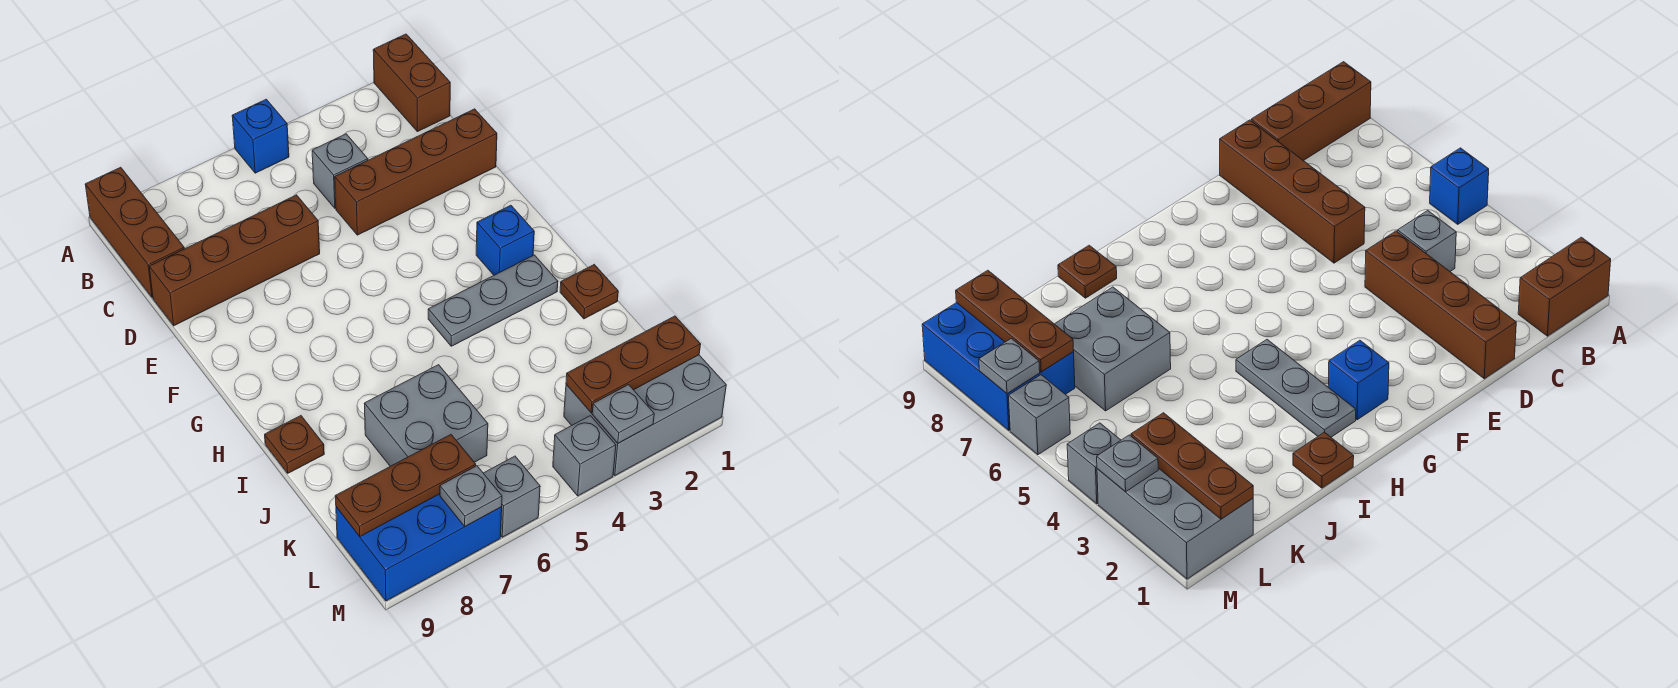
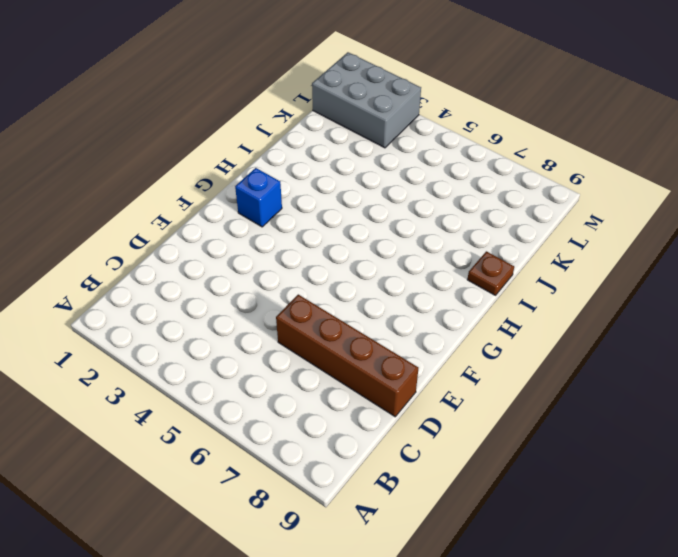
none -> brown 1x2 brick [373,34,450,132]
none -> blue 1x1 brick [232,99,289,173]
none -> brown 1x3 brick [85,167,184,298]

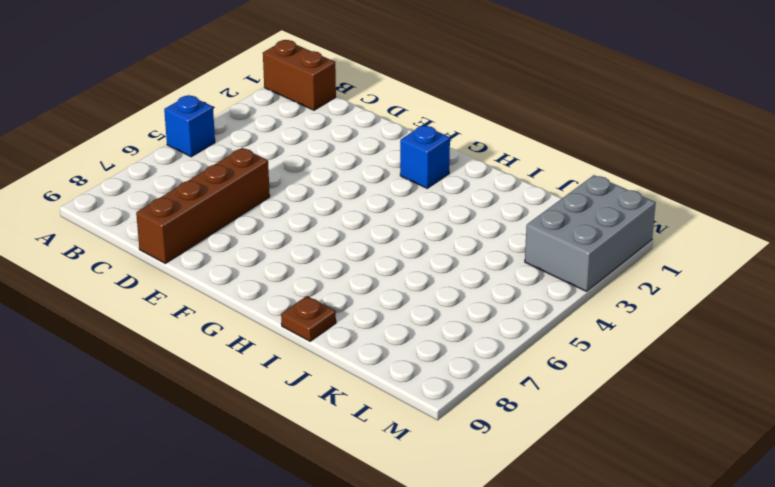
none -> brown 1x3 brick [85,167,184,298]
none -> grey 1x1 brick [312,134,368,208]
none -> brown 1x4 brick [335,109,497,235]

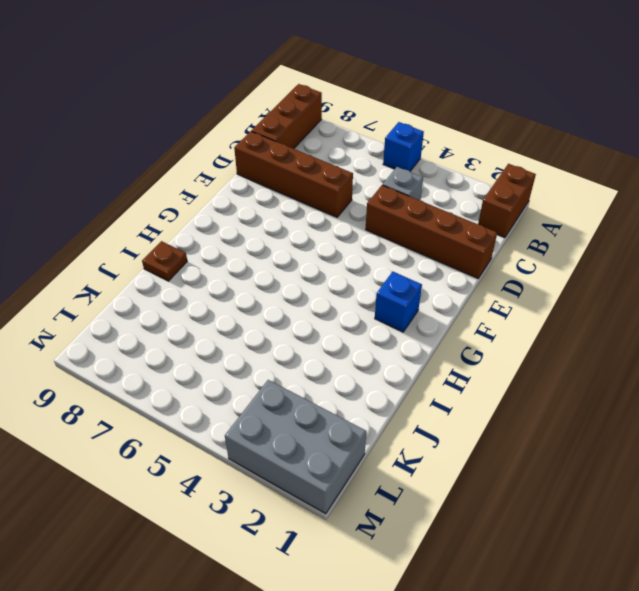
none -> grey 1x3 plate [428,255,558,346]
none -> brown 1x1 plate [560,265,618,319]
none -> grey 2x2 brick [364,365,488,466]

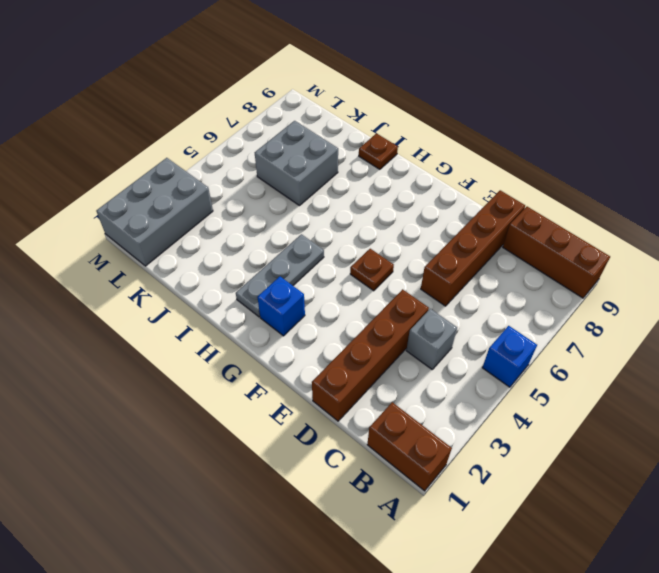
brown 1x1 plate [350,249,394,291] -> brown 1x1 plate moved to [560,265,618,319]
none -> blue 2x3 brick [336,494,502,601]
none -> grey 1x1 brick [553,416,616,496]
none -> grey 1x1 brick [484,456,540,537]

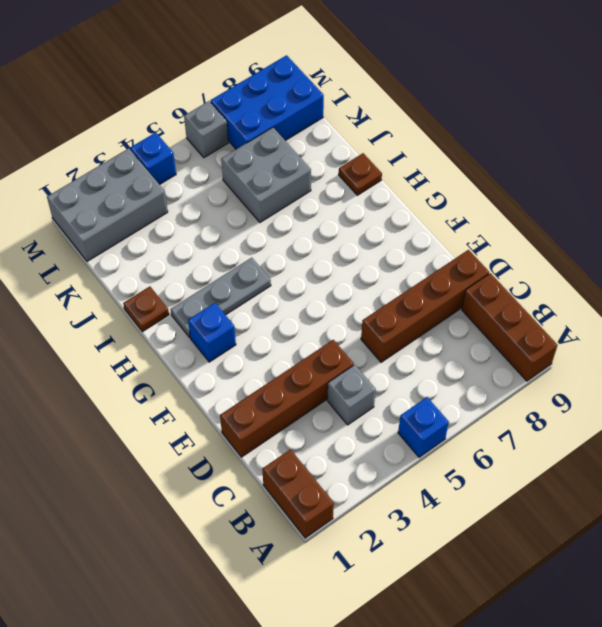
blue 1x1 brick [130,132,176,185] -> grey 1x1 brick [553,416,616,496]
none -> brown 1x3 plate [566,316,701,413]
none -> brown 1x3 plate [335,435,476,536]
none -> grey 1x1 plate [592,385,654,443]

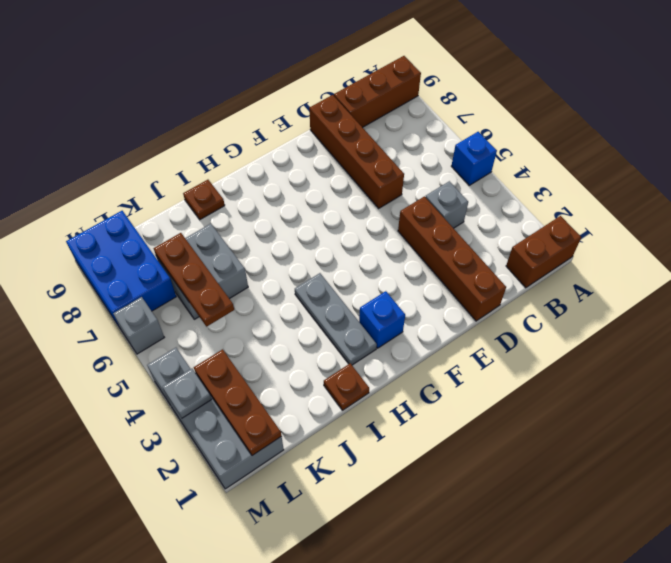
brown 1x3 plate [154,233,234,327] -> brown 1x3 plate moved to [335,435,476,536]
none -> grey 1x1 plate [440,466,502,526]

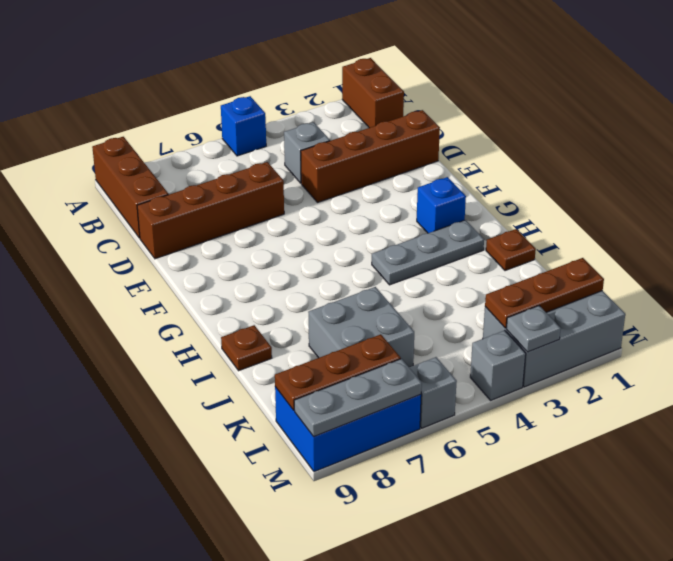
grey 1x3 plate [294,359,422,437] -> grey 1x1 plate [440,466,502,526]

